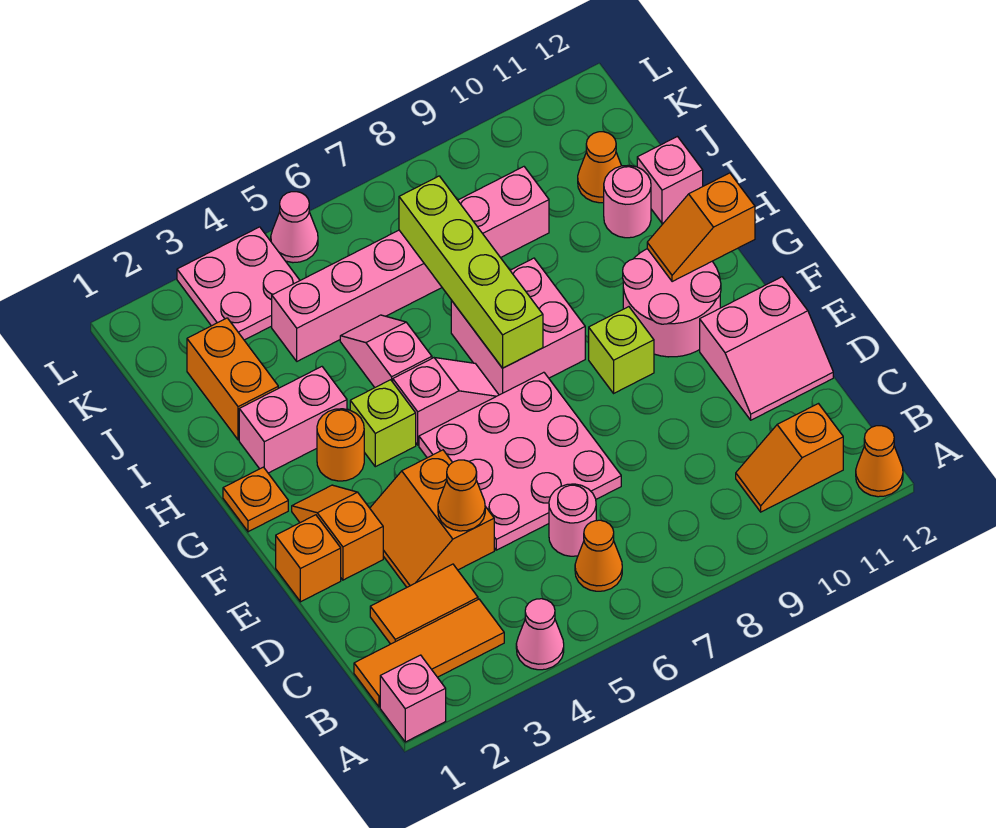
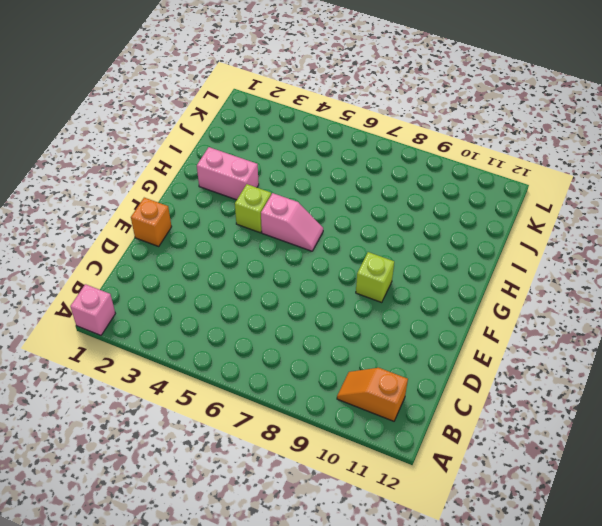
none -> pink 1x1 cone [516,599,564,670]
none -> orange 1x1 cone [856,426,903,497]
none -> orange 1x3 tile [354,599,504,707]
none -> orange 1x1 cone [575,520,622,591]

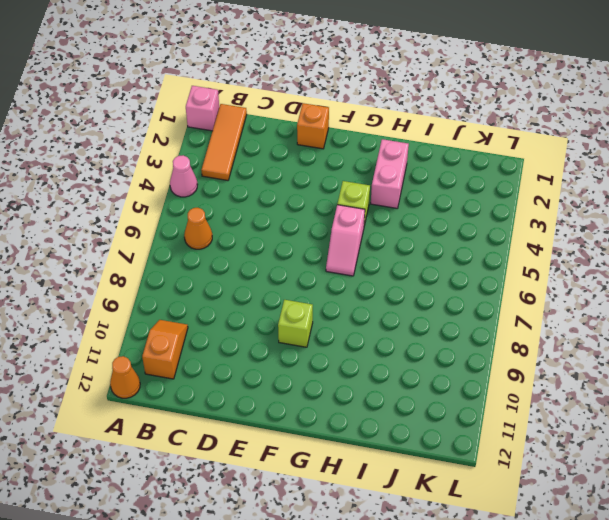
none -> orange 1x2 tile [370,564,478,644]
none -> pink 1x1 round brick [549,484,596,556]
none -> orange 2x2 slope [370,450,494,587]
none -> pink 3x3 plate [419,372,621,550]

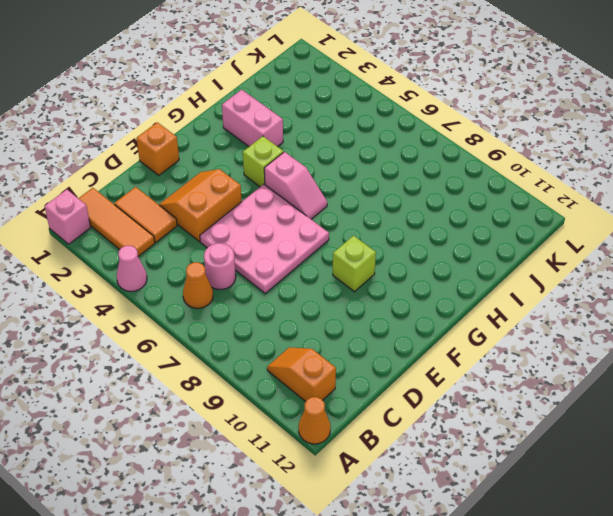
none -> pink 2x2 slope [700,277,833,420]
none -> orange 1x2 slope [292,485,383,580]
none -> pink 2x2 round brick [623,249,721,357]
none -> orange 1x1 plate [223,467,288,532]

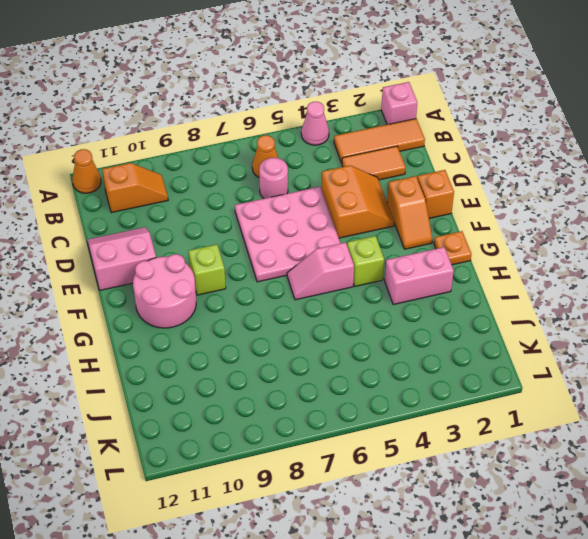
none -> orange 1x1 round brick [317,409,364,481]
none -> pink 2x2 brick [451,258,585,395]
none -> pink 1x2 slope [340,315,432,387]
none -> orange 1x2 brick [187,318,278,440]

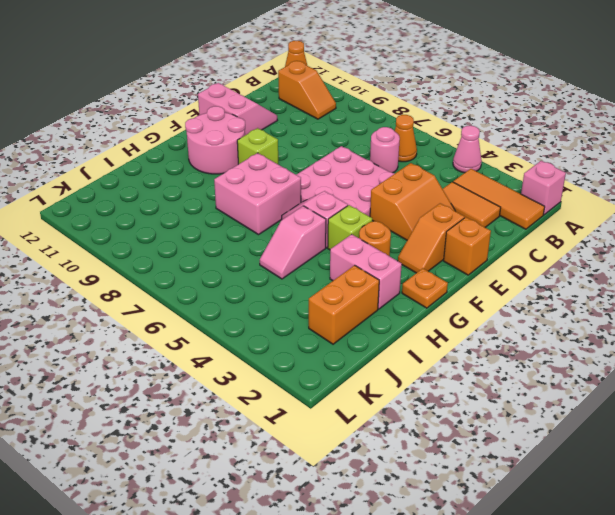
none -> pink 1x1 round brick [604,165,651,238]
none -> pink 1x1 brick [637,137,703,223]
none -> pink 1x6 brick [272,167,549,361]
none -> orange 1x1 cone [578,132,621,203]

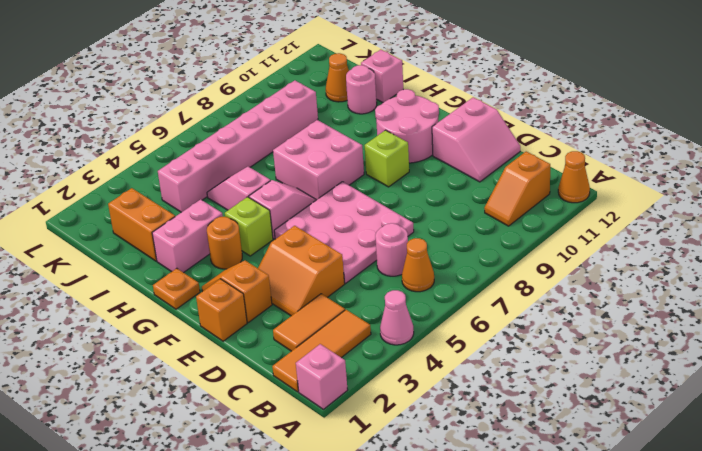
none -> pink 2x2 plate [177,227,300,340]
none -> pink 1x1 cone [271,192,318,263]
none -> orange 1x1 cone [438,460,485,531]
none -> lime 1x4 brick [399,176,543,368]

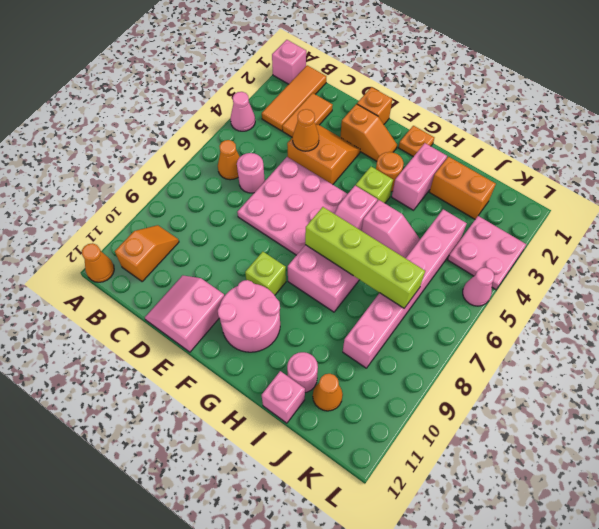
none -> orange 1x2 slope [647,173,755,282]

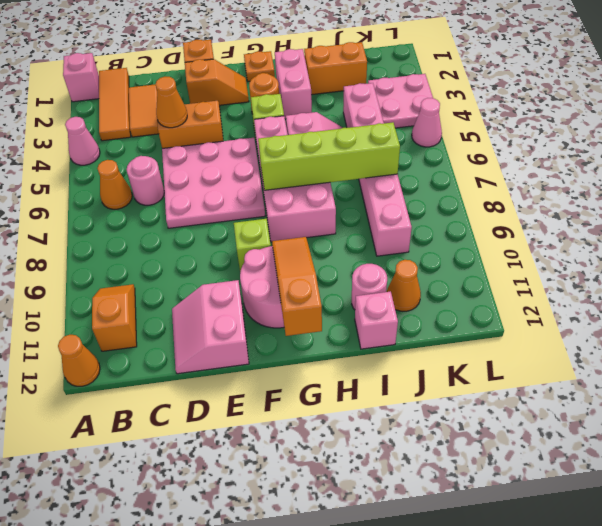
orange 1x3 slope [272,237,322,336] -> orange 1x2 slope [647,173,755,282]

